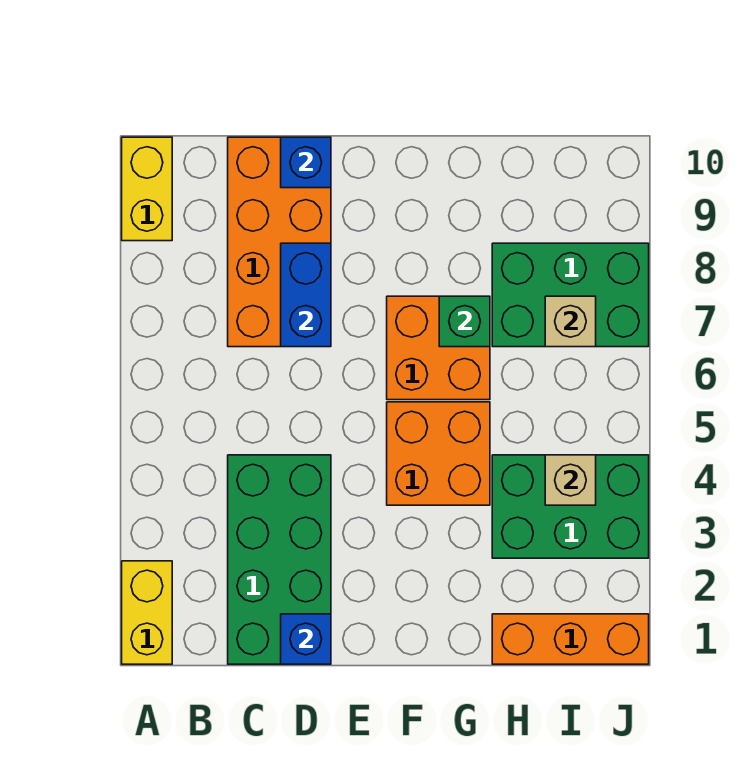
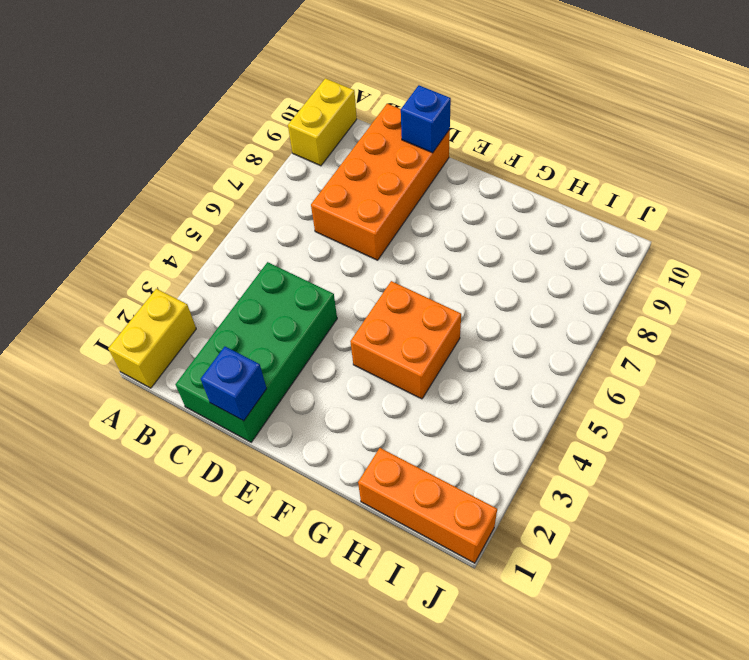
none -> orange 2x2 brick [387,296,490,400]
none -> green 2x3 brick [492,455,649,558]
none -> green 2x3 brick [492,243,649,347]

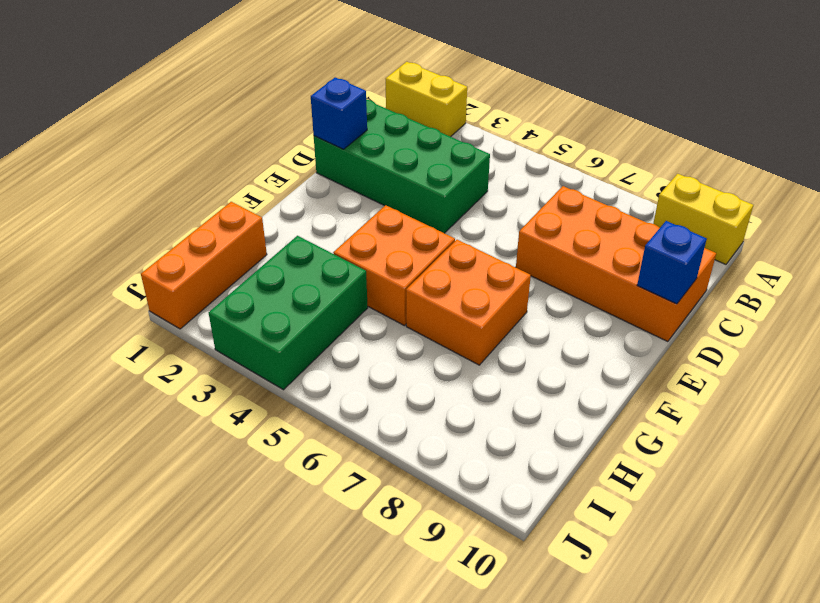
none -> green 2x3 brick [492,243,649,347]
none -> blue 1x2 brick [281,243,331,347]
none -> green 1x1 brick [439,296,490,347]

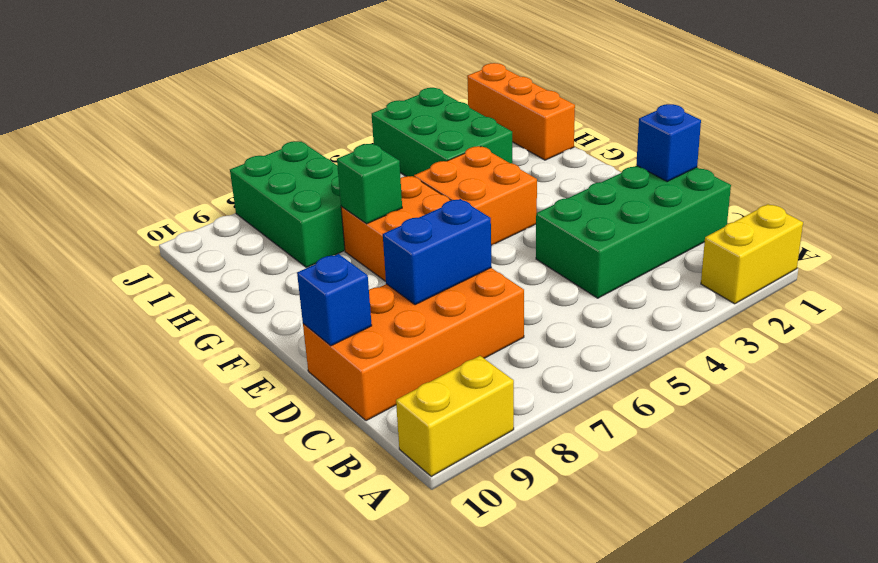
none -> tan 1x1 brick [545,455,596,505]
none -> tan 1x1 brick [545,296,596,347]

